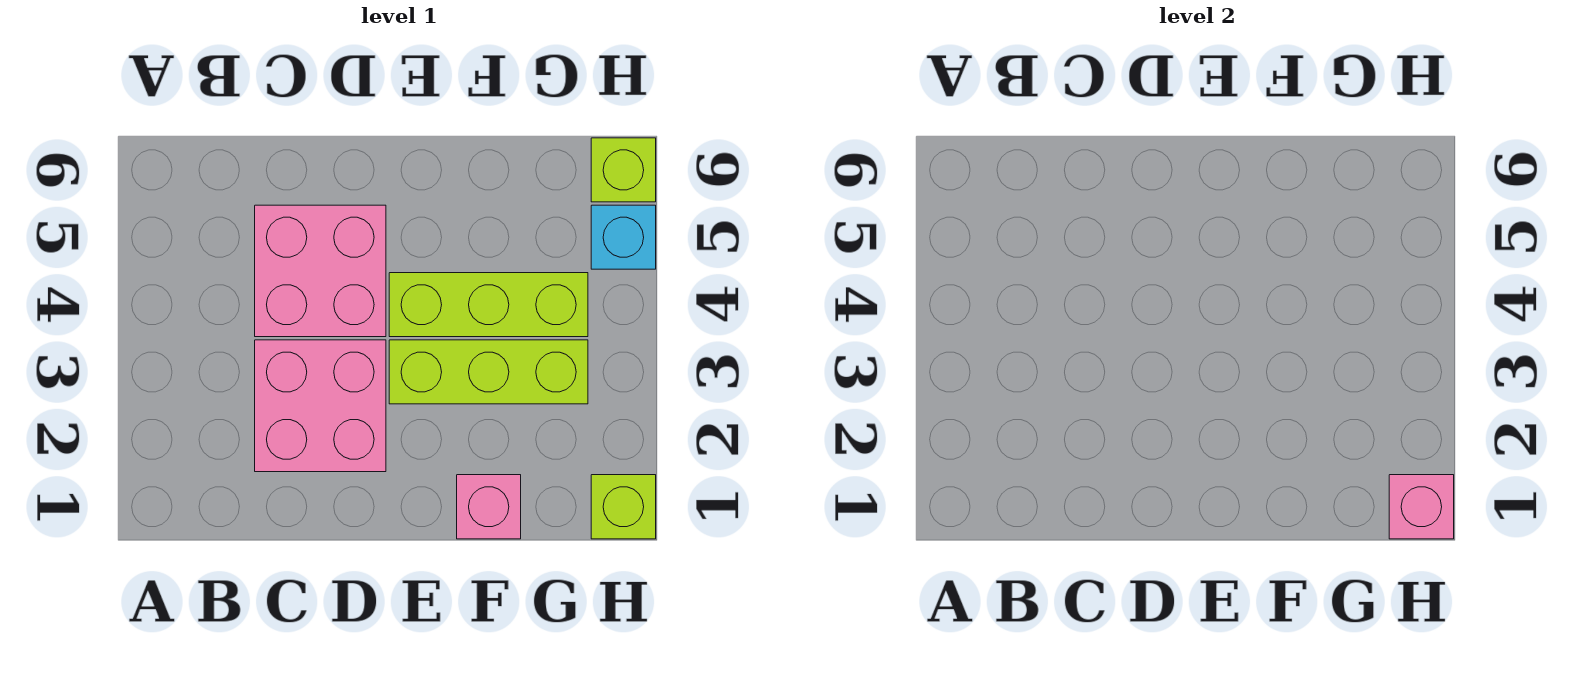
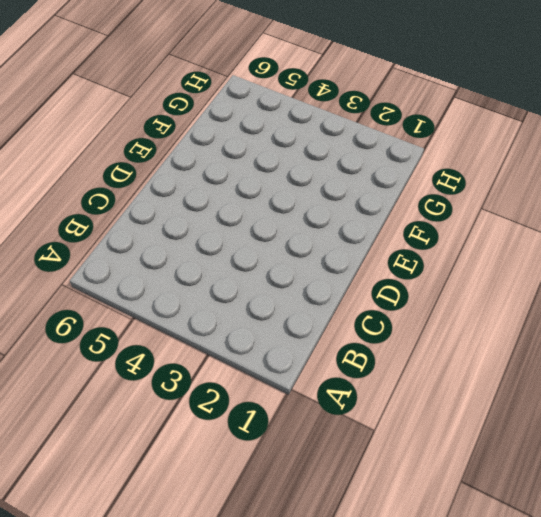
none -> pink 2x2 brick [255,340,386,472]
none -> pink 2x2 brick [255,205,386,337]

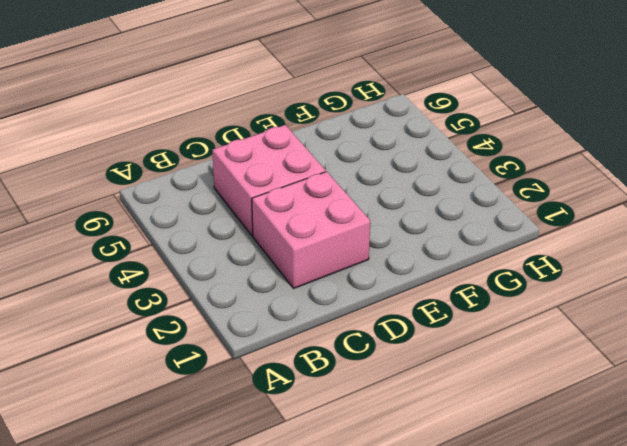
none -> lime 1x3 brick [389,340,588,404]
none -> lime 1x3 brick [389,273,588,337]

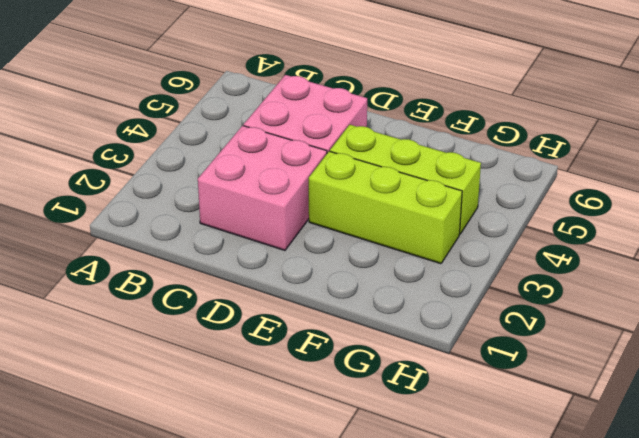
none -> pink 1x1 brick [457,475,521,539]
none -> lime 1x1 brick [591,475,656,539]

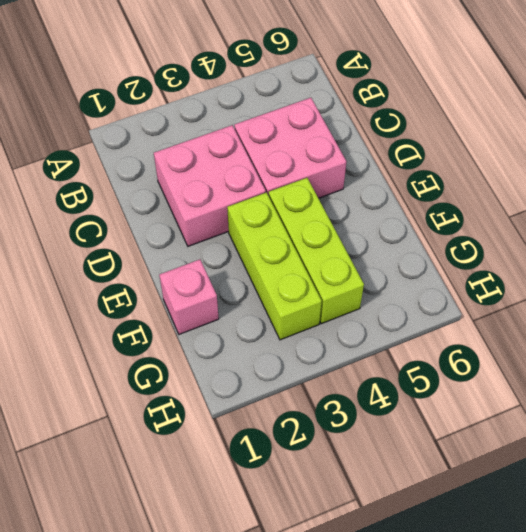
none -> lime 1x1 brick [591,475,656,539]
none -> cyan 1x1 brick [591,205,656,269]

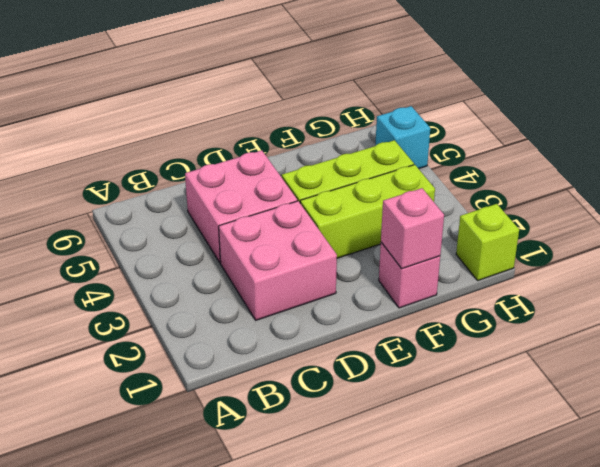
pink 1x1 brick [381,188,444,269] -> pink 1x1 brick moved to [1389,475,1454,539]
none -> lime 1x1 brick [591,138,656,202]

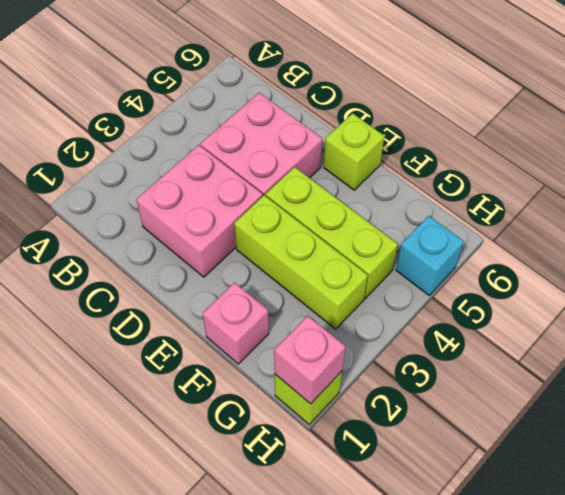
lime 1x1 brick [324,113,384,190] -> lime 1x1 brick moved to [591,138,656,202]

